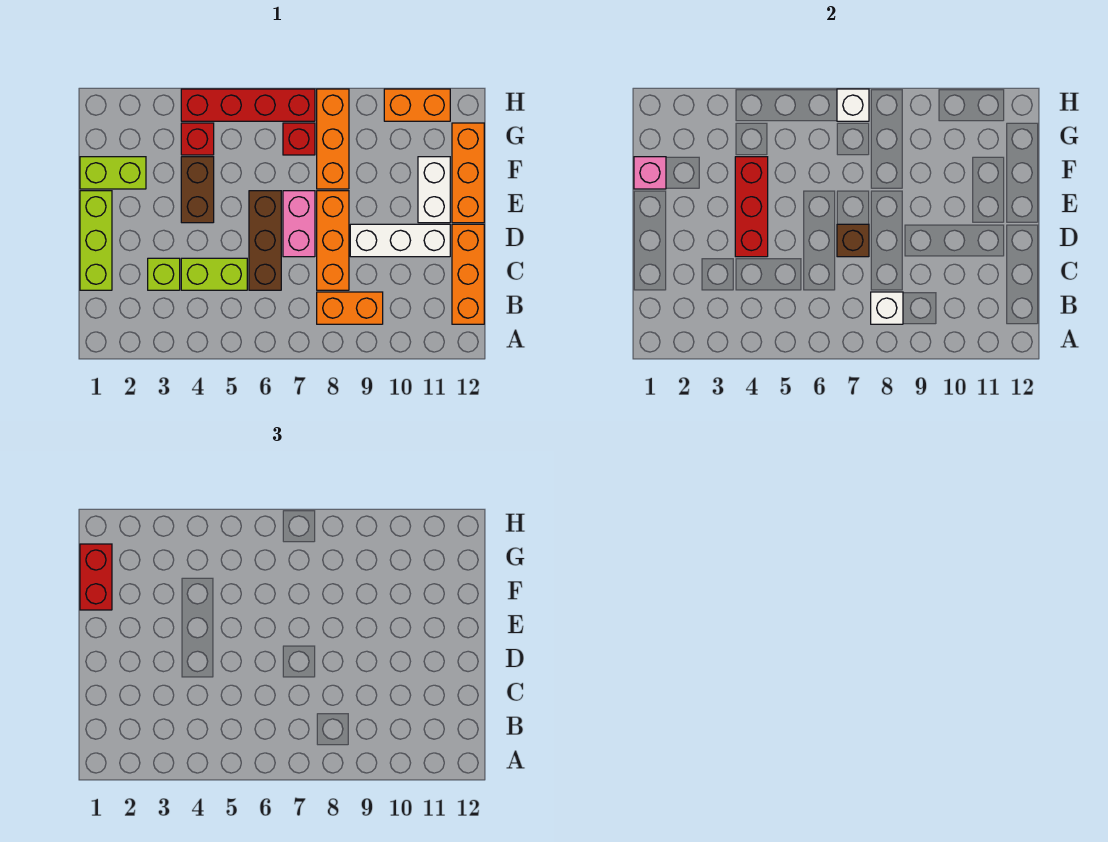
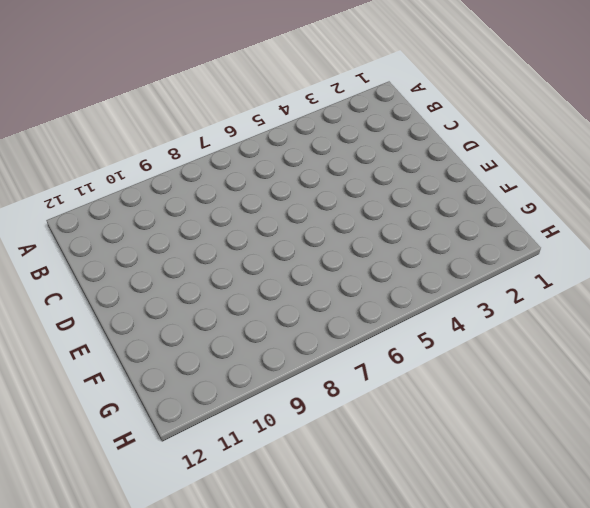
none -> orange 1x2 brick [317,292,383,324]
none -> orange 1x3 brick [452,224,484,324]
none -> lime 1x3 brick [80,191,112,290]

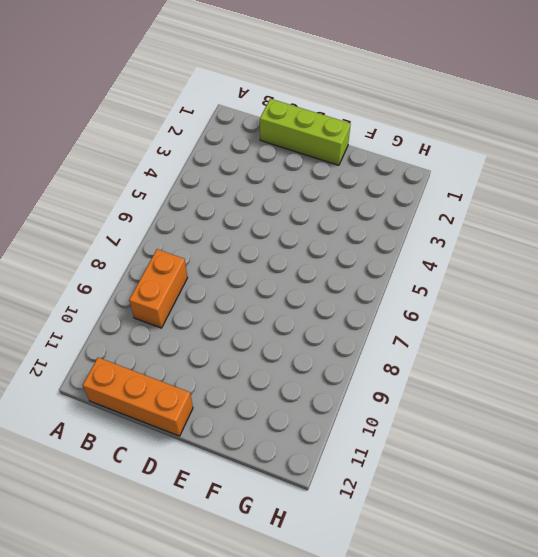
none -> lime 1x1 brick [148,258,180,290]
none -> lime 1x2 brick [181,258,247,290]
none -> brown 1x3 brick [249,191,281,290]

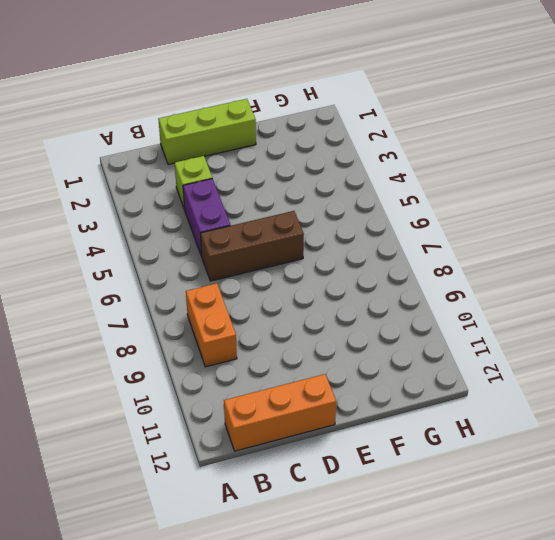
purple 1x2 brick [183,179,230,256] -> lime 1x2 brick [181,258,247,290]
none -> orange 1x3 brick [317,191,349,290]
none -> pink 1x2 brick [283,191,315,257]
none -> white 1x3 brick [350,224,450,257]

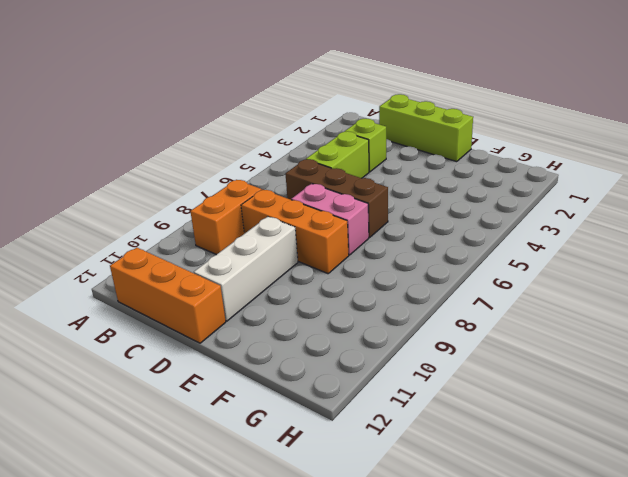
none -> brown 1x2 brick [181,157,214,223]
none -> white 1x2 brick [418,157,450,223]
none -> orange 1x3 brick [452,123,484,223]

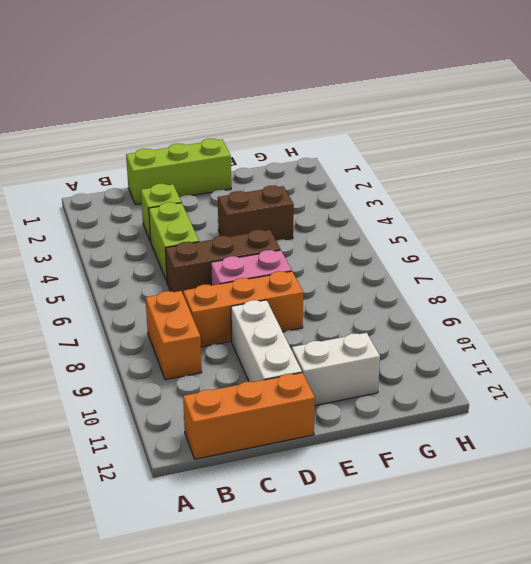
none -> orange 1x3 brick [452,123,484,223]
none -> lime 1x2 brick [80,157,146,189]
none -> orange 1x3 brick [317,89,349,189]

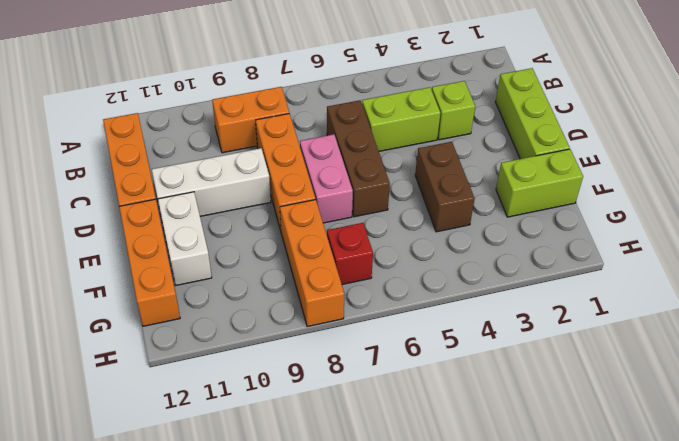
none -> red 1x1 brick [181,123,214,155]
none -> red 1x4 brick [181,89,315,121]
none -> orange 1x2 brick [384,89,450,121]

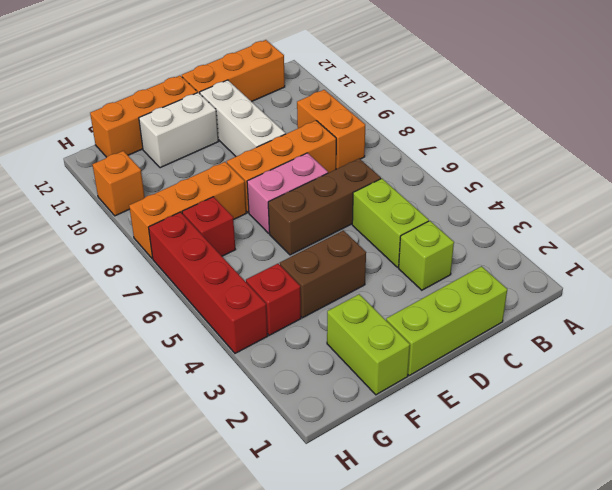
orange 1x1 brick [92,151,145,216] -> orange 1x2 brick [384,89,450,121]
none -> white 1x1 brick [871,292,903,324]
none -> red 1x3 brick [735,157,768,257]
none -> brown 1x1 brick [837,224,869,257]

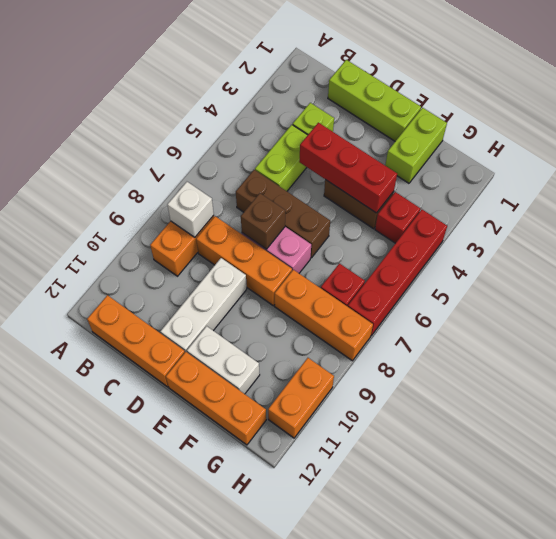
none -> pink 1x1 brick [634,157,666,189]
none -> white 1x1 brick [837,89,869,121]
none -> red 1x2 brick [80,544,112,610]

